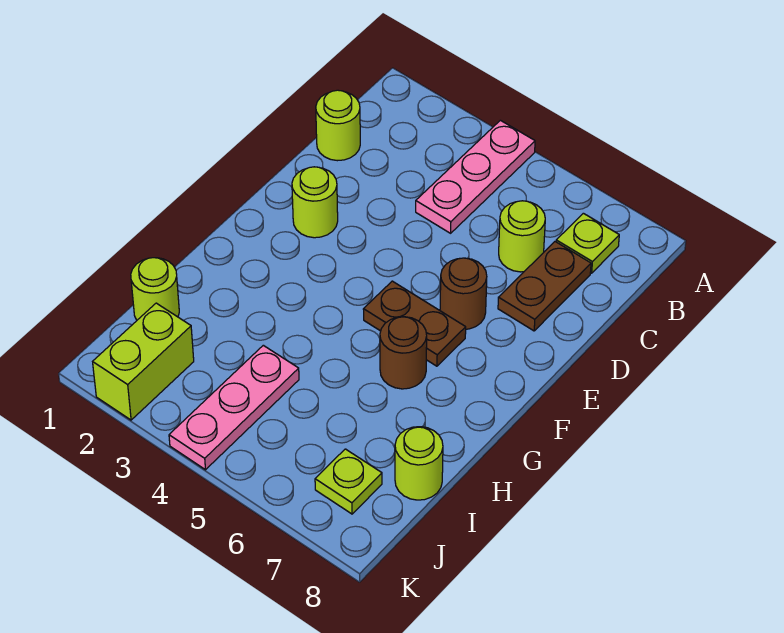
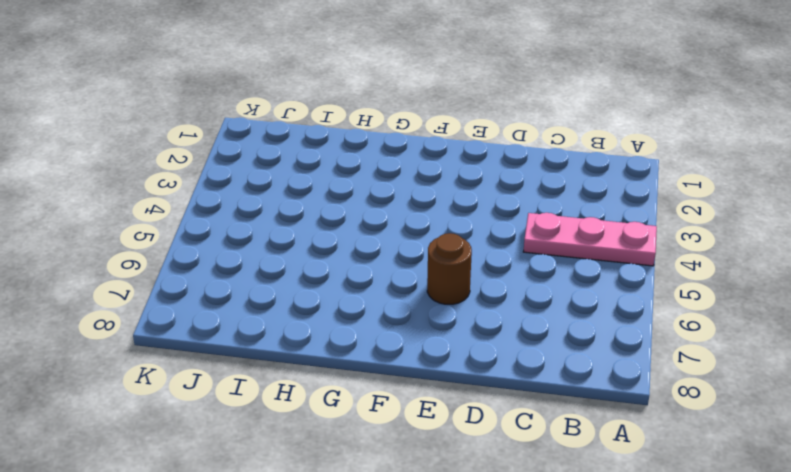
none -> lime 1x1 plate [556,213,619,273]
none -> lime 1x1 round brick [316,90,360,161]
none -> lime 1x1 round brick [499,201,545,272]

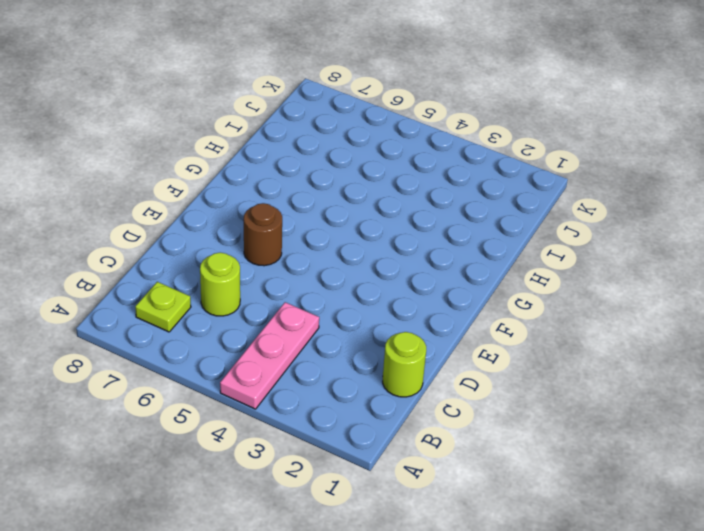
none -> brown 1x2 plate [498,242,591,331]
none -> lime 1x1 round brick [292,167,338,238]
none -> brown 1x2 plate [363,281,466,366]

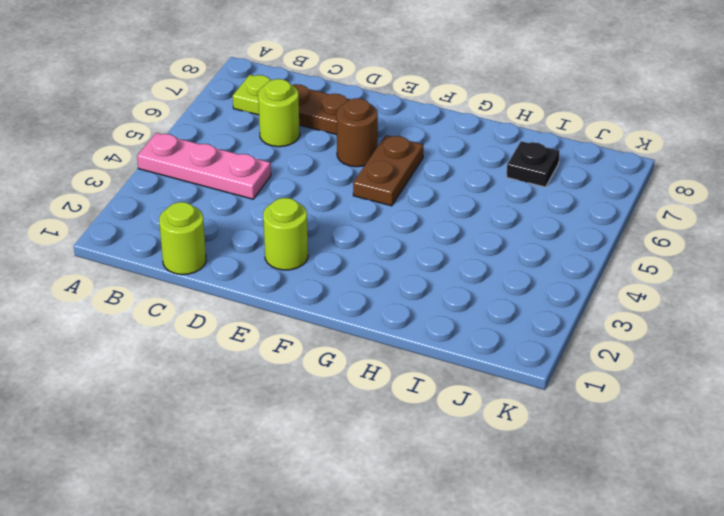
black 1x1 plate [506,141,560,187] -> none
none -> brown 1x1 round brick [380,317,427,389]
none -> lime 1x1 round brick [131,258,179,320]
none -> pink 1x3 plate [169,345,299,470]

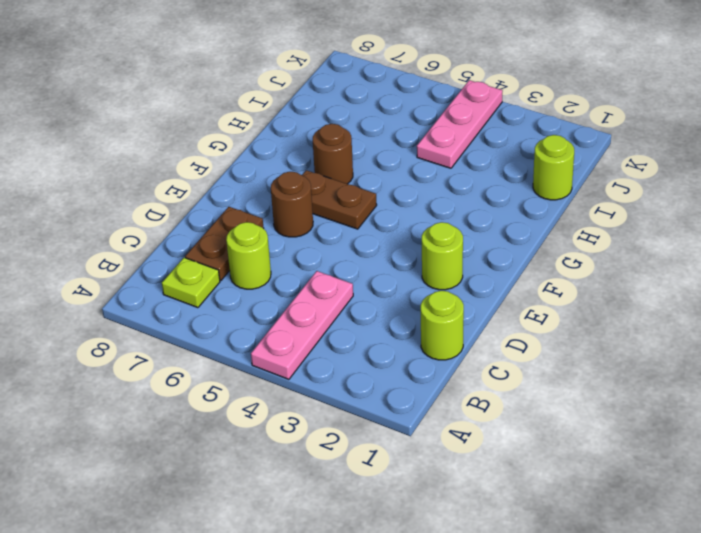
none -> lime 1x1 round brick [395,427,443,500]
none -> lime 1x2 brick [93,303,194,420]
none -> lime 1x1 plate [315,449,382,514]

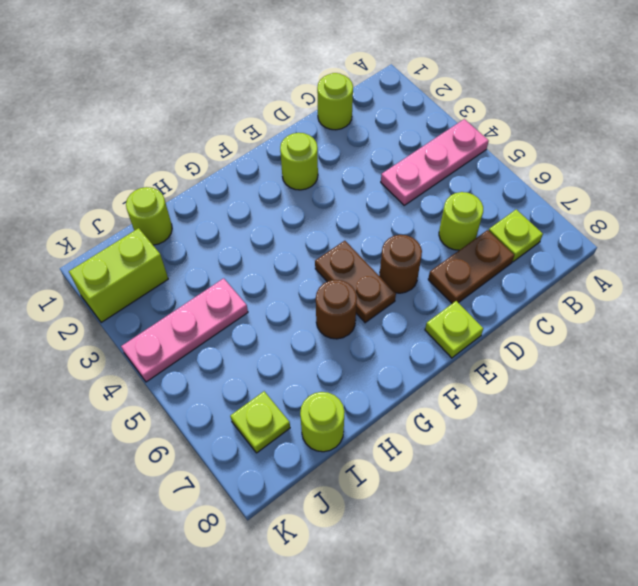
lime 1x1 plate [425,301,483,358] -> none

